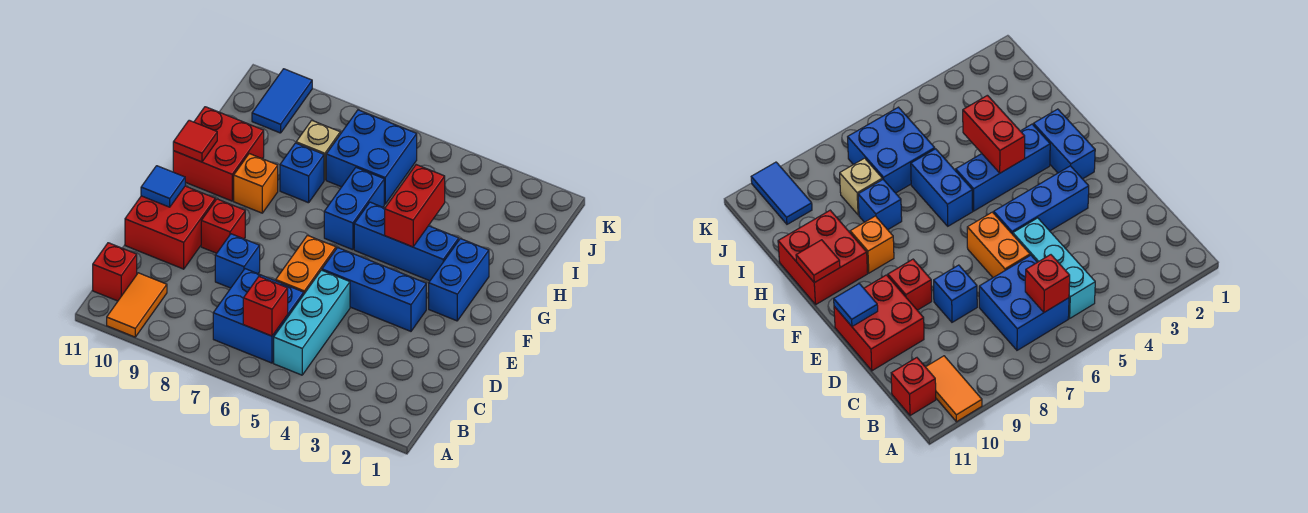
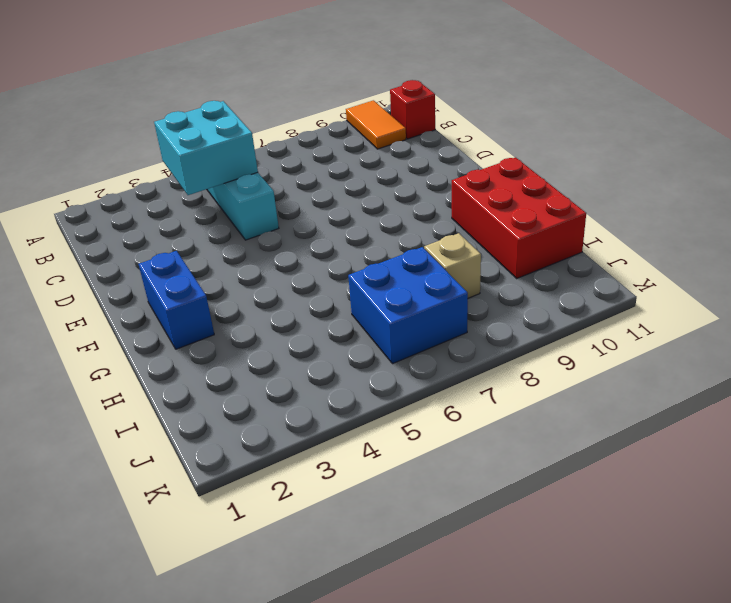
cyan 2x2 brick [154,101,258,195] -> none
red 2x3 brick [452,158,586,278] -> red 2x2 brick [173,107,264,201]
none -> blue 2x2 brick [213,269,304,363]
none -> orange 1x2 brick [276,235,336,294]
none -> blue 1x1 brick [215,234,260,288]

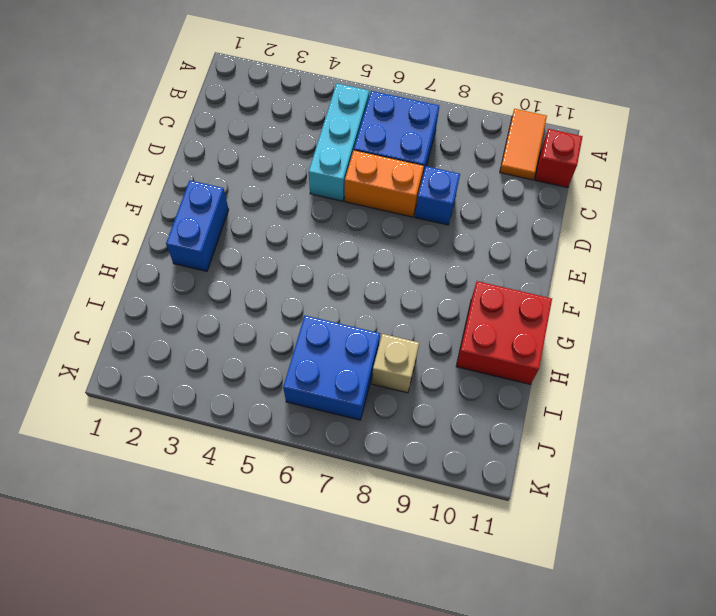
orange 1x2 brick [345,150,424,217] -> orange 1x2 brick turned to [276,235,336,294]
none -> red 2x2 brick [125,186,215,269]
none -> blue 1x3 brick [322,248,426,331]
none -> red 1x1 brick [201,199,245,253]

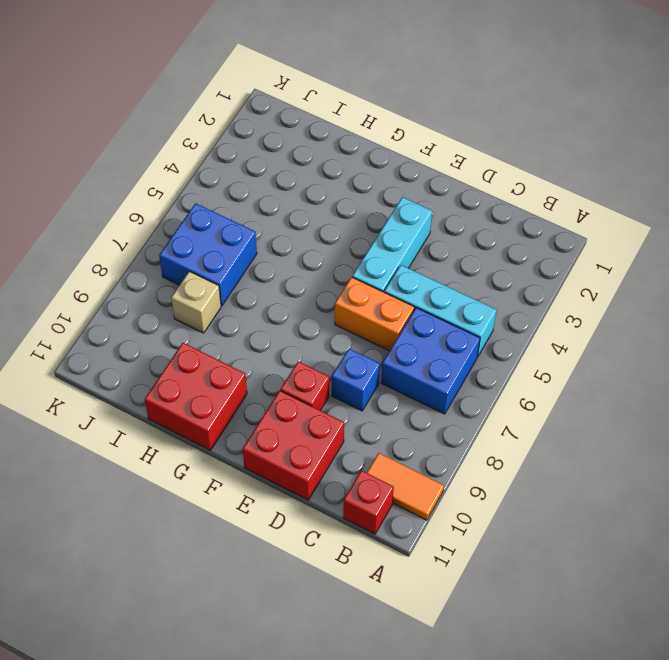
cyan 1x3 brick [352,197,432,292] -> blue 1x3 brick [322,248,426,331]
none -> blue 1x2 brick [429,239,489,321]
none -> blue 1x3 brick [354,202,459,281]
none -> blue 1x2 brick [324,168,384,250]

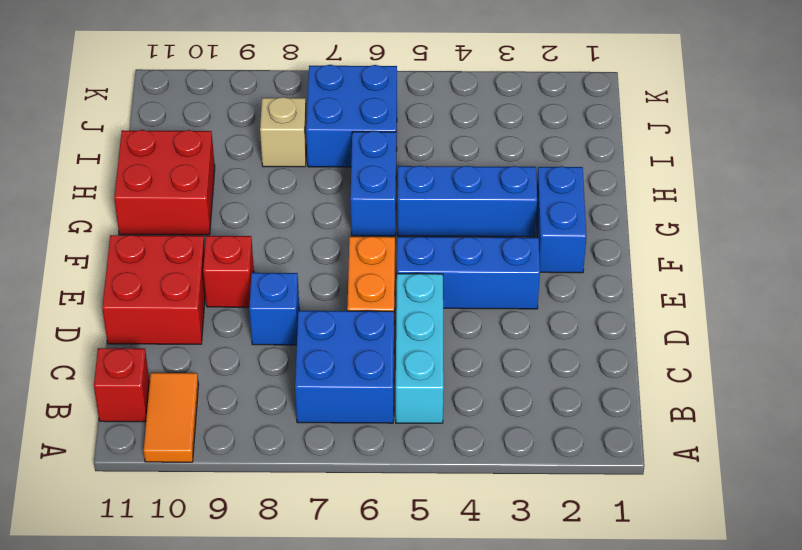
none -> orange 1x1 brick [234,154,278,213]
none -> blue 1x1 brick [280,143,324,203]
none -> blue 1x2 tile [252,69,312,133]

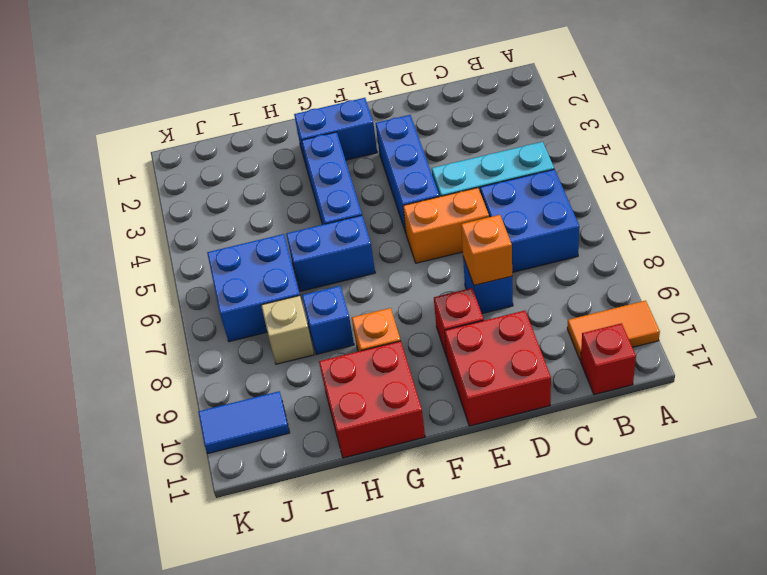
orange 1x1 brick [461,215,512,285] -> none
none -> red 1x1 brick [243,277,288,336]
none -> blue 1x1 tile [141,166,185,207]
none -> red 1x2 brick [385,165,445,247]

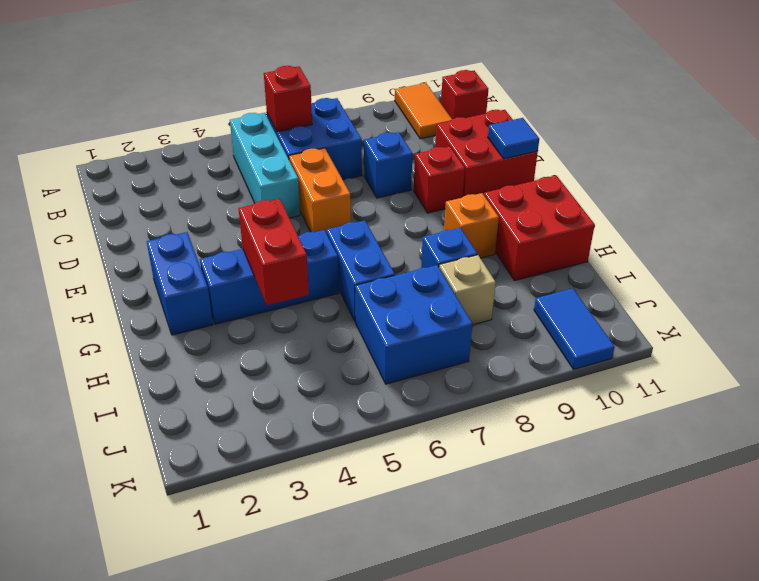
none -> blue 1x3 brick [322,248,426,331]
none -> red 1x1 tile [173,120,217,162]

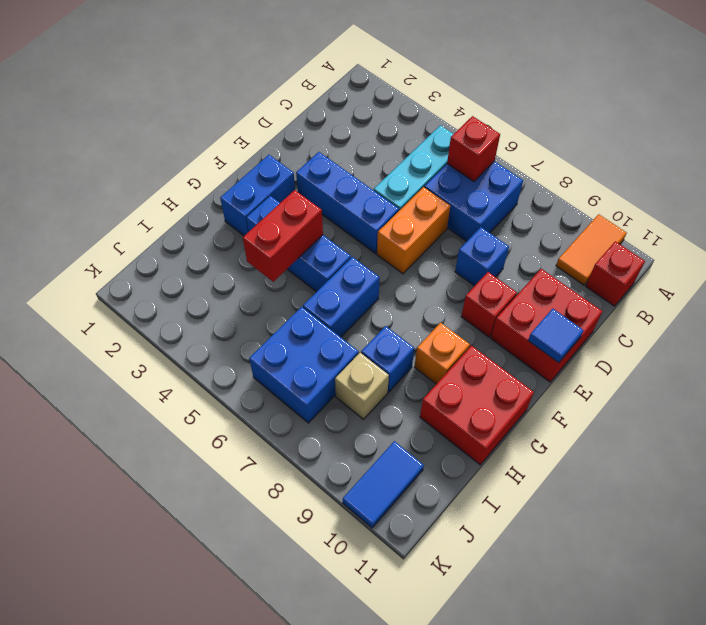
none -> red 1x1 tile [173,120,217,162]

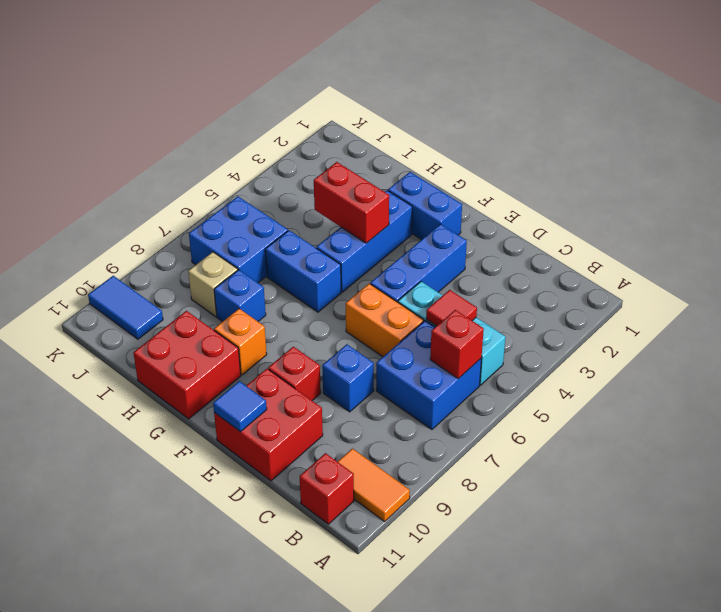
red 1x1 tile [426,290,477,326] -> red 1x1 tile moved to [173,120,217,162]

